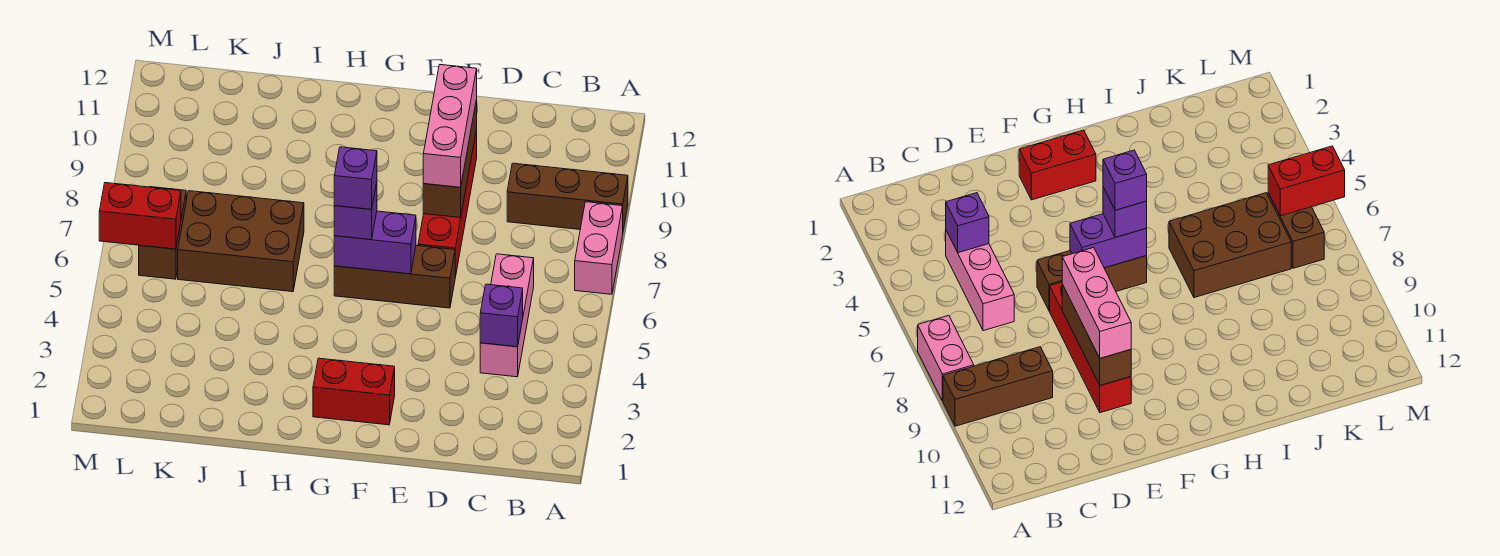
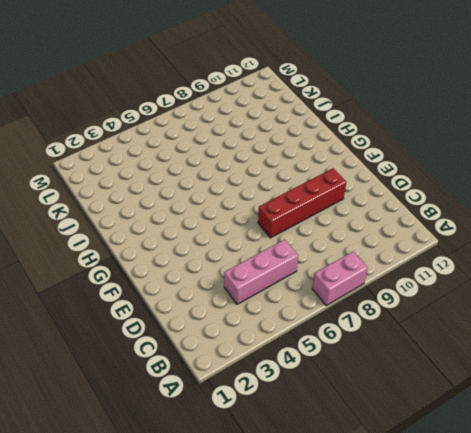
none -> brown 1x3 brick [507,163,628,230]
none -> brown 1x3 brick [334,246,455,308]
none -> red 1x2 brick [313,358,395,425]

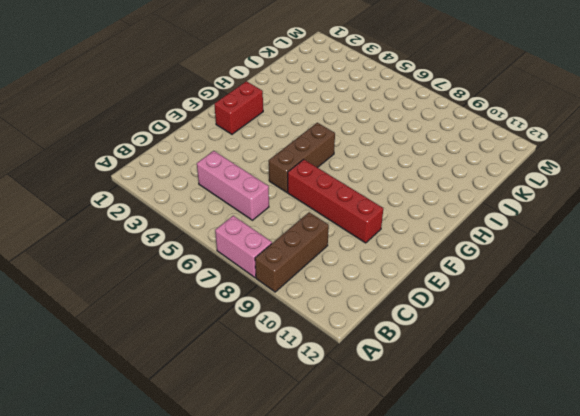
none -> brown 2x3 brick [178,191,304,292]
none -> brown 1x2 brick [139,187,186,279]
none -> purple 1x1 brick [480,284,523,347]

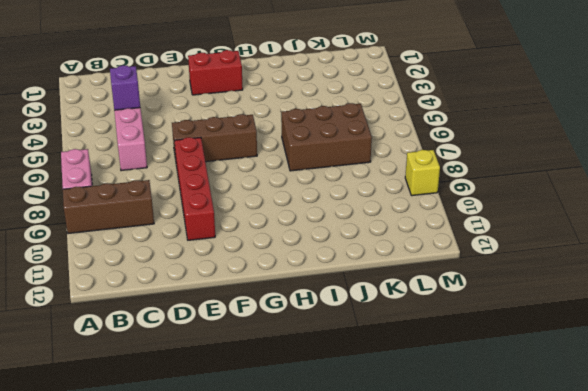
yellow 1x1 brick [405,150,440,196] -> none
none -> brown 1x2 brick [139,187,186,279]
none -> brown 1x3 brick [423,99,477,218]
none -> purple 1x2 brick [334,211,416,274]

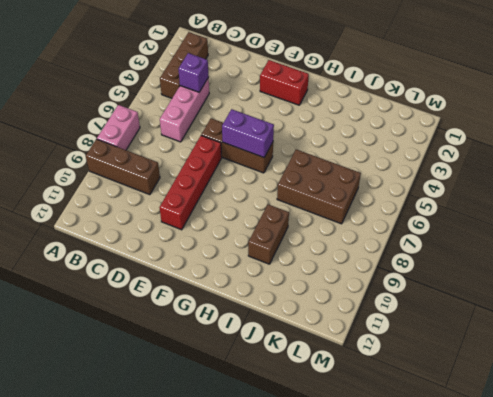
brown 1x3 brick [160,32,208,98] -> brown 1x3 brick moved to [423,99,477,218]
brown 1x2 brick [248,204,289,264] -> brown 1x2 brick moved to [139,187,186,279]
none -> red 1x2 brick [99,183,181,249]
none -> pink 1x3 brick [423,65,477,187]
none -> purple 1x1 brick [334,183,377,240]

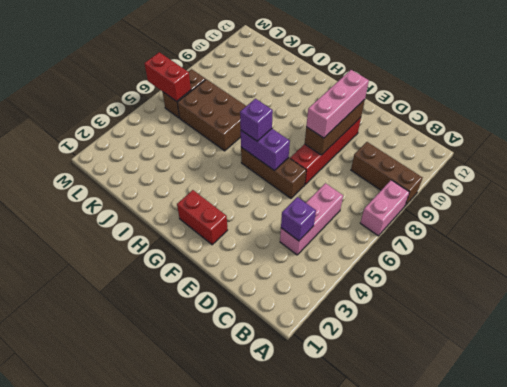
none -> purple 1x1 brick [334,147,377,209]

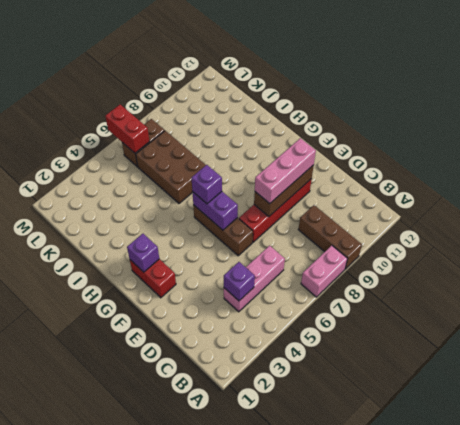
purple 1x1 brick [127,234,159,272] -> purple 1x1 brick moved to [334,147,377,209]

